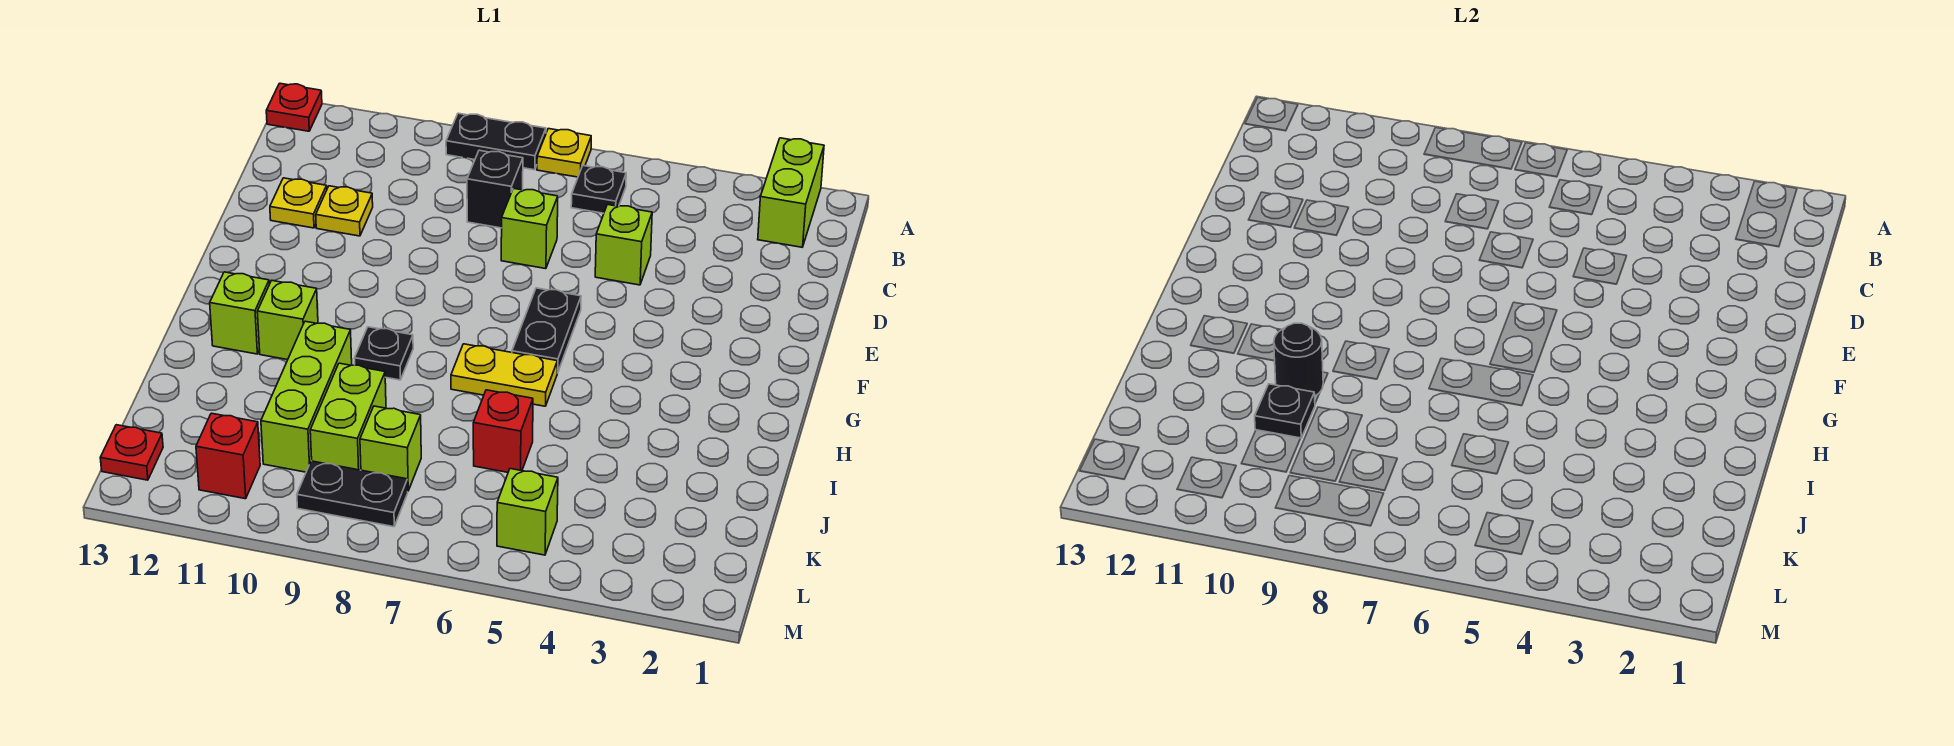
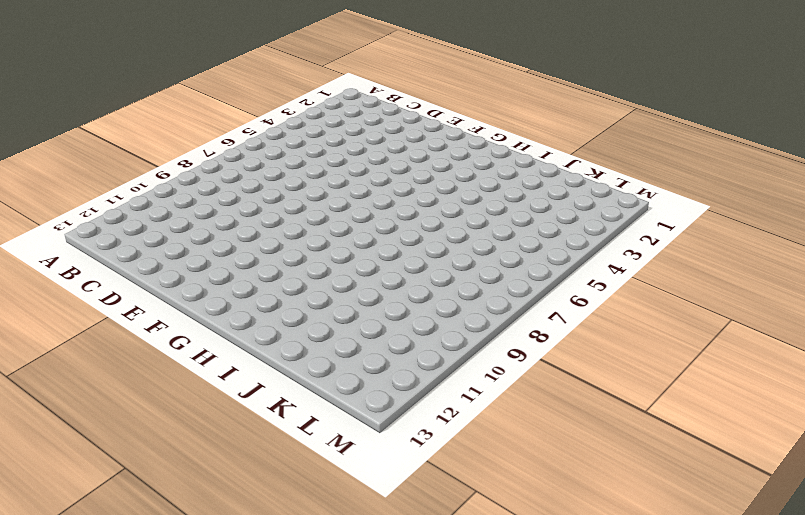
none -> lime 1x2 brick [758,138,824,247]
none -> yellow 1x1 plate [537,129,591,177]
none -> black 1x2 plate [446,113,546,170]

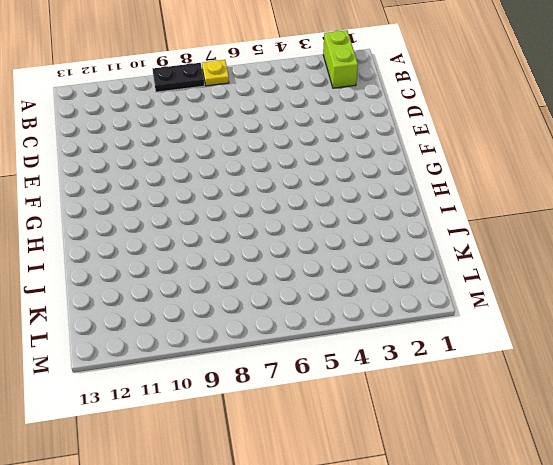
none -> red 1x1 plate [266,83,322,131]
none -> black 1x1 plate [571,166,626,213]
none -> black 1x1 brick [467,150,523,228]

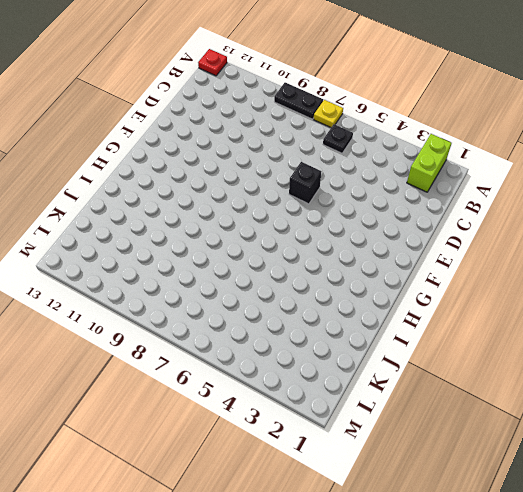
black 1x1 brick [289,162,321,204] -> black 1x1 brick moved to [467,150,523,228]
none -> lime 1x1 brick [595,205,652,285]
none -> lime 1x1 brick [501,188,558,269]
none -> yellow 1x1 plate [316,186,373,236]

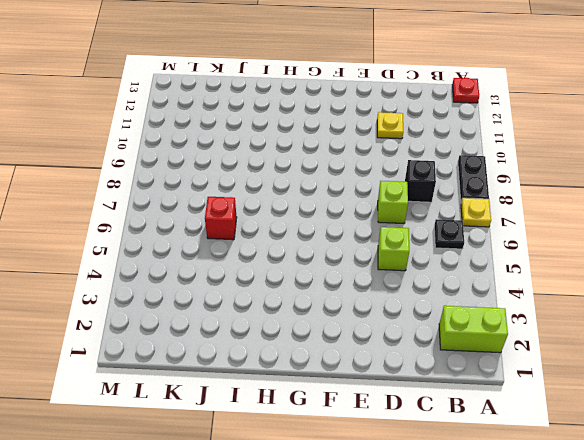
none -> yellow 1x1 plate [270,178,327,228]
none -> black 1x2 plate [512,288,581,373]
none -> yellow 1x2 plate [451,344,557,406]

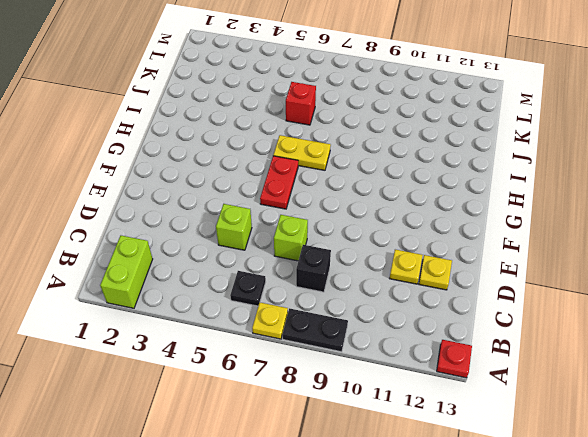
red 1x2 plate [260,156,298,209] -> black 1x2 plate [512,288,581,373]
none -> black 1x1 plate [355,327,413,380]
none -> lime 1x1 brick [257,280,318,360]
none -> lime 1x1 brick [210,272,269,354]

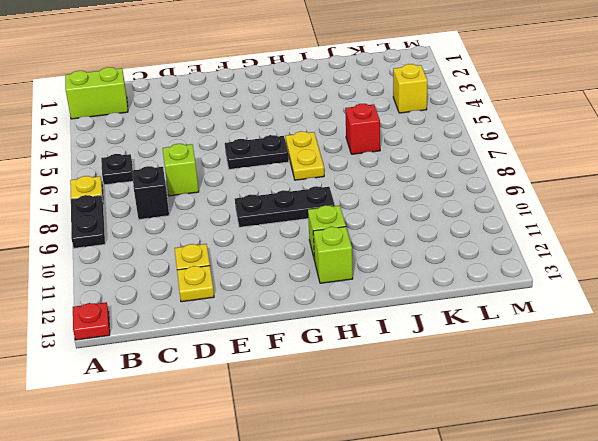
black 1x3 plate [235,186,335,227] -> black 1x1 plate [355,327,413,380]
yellow 1x1 brick [393,64,427,113] -> none
none -> lime 1x1 brick [595,205,652,285]
none -> lime 1x3 brick [261,321,352,472]
none -> lime 1x2 brick [310,363,386,470]

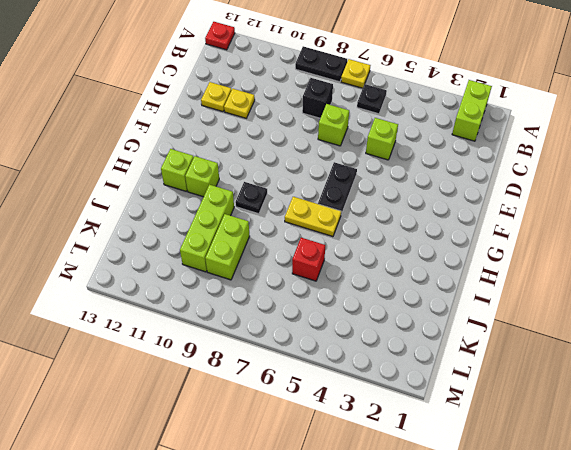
none -> lime 1x1 brick [360,406,421,491]
none -> lime 1x1 brick [497,469,558,555]
none -> black 1x2 plate [297,461,408,527]

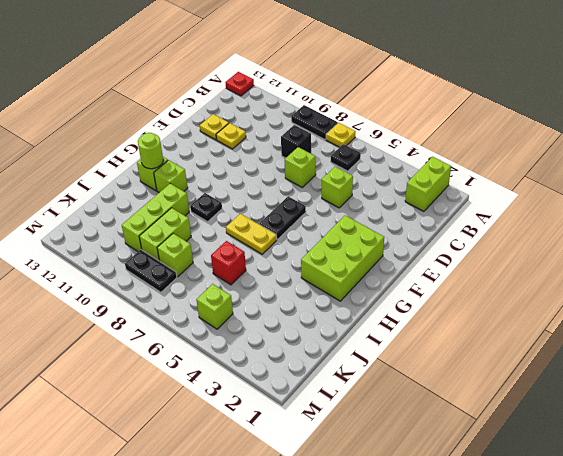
lime 2x3 brick [301,215,384,301] -> none
lime 1x1 round brick [138,133,163,169] -> none
none -> red 1x1 brick [196,413,260,499]
none -> red 1x1 plate [100,425,163,480]
none -> black 1x1 round brick [1274,323,1324,396]

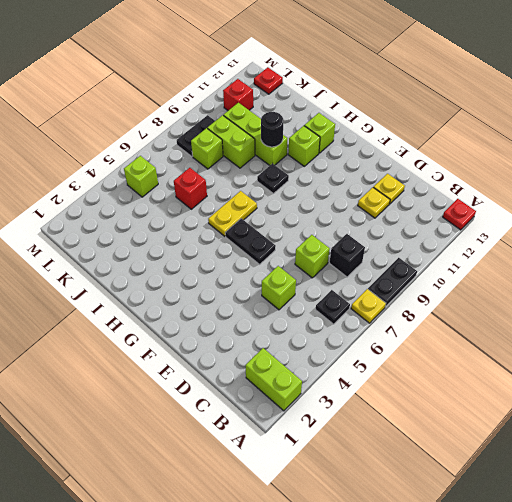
none -> black 1x1 plate [1255,384,1315,438]

